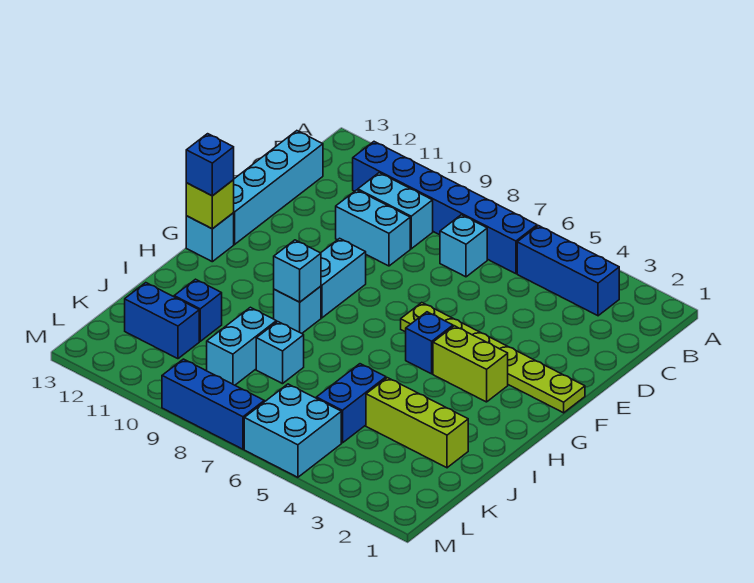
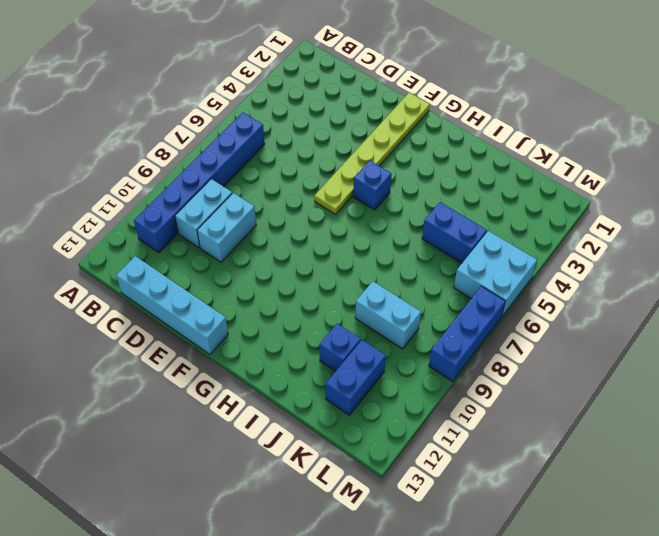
none -> blue 1x3 brick [517,226,619,316]
none -> cyan 1x1 brick [440,215,487,277]
none -> cyan 1x2 brick [321,238,366,318]

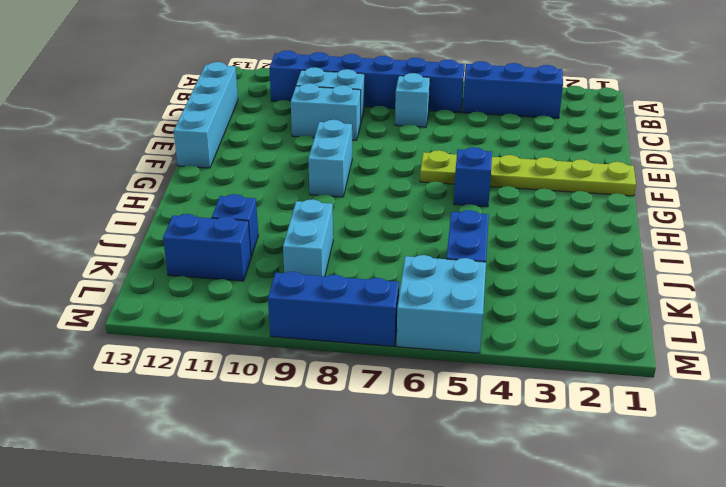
none -> lime 1x2 brick [433,326,508,402]
none -> cyan 1x1 brick [186,213,234,262]
none -> cyan 1x1 brick [274,286,321,333]

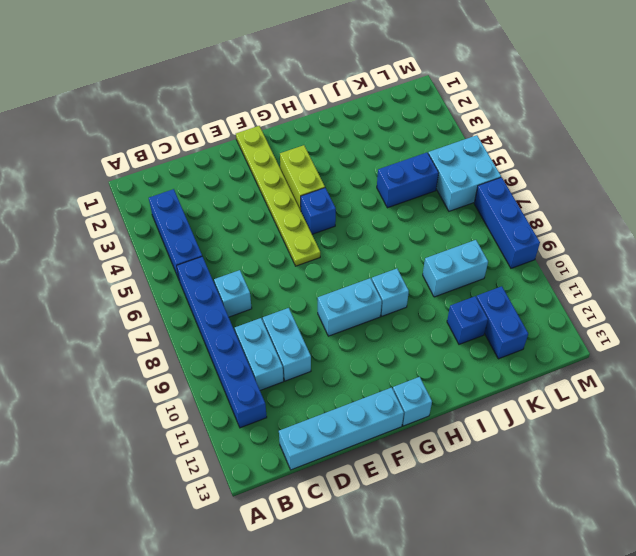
none -> lime 1x3 brick [366,378,468,468]
none -> cyan 1x1 brick [256,321,304,384]
none -> lime 1x1 brick [186,180,234,229]

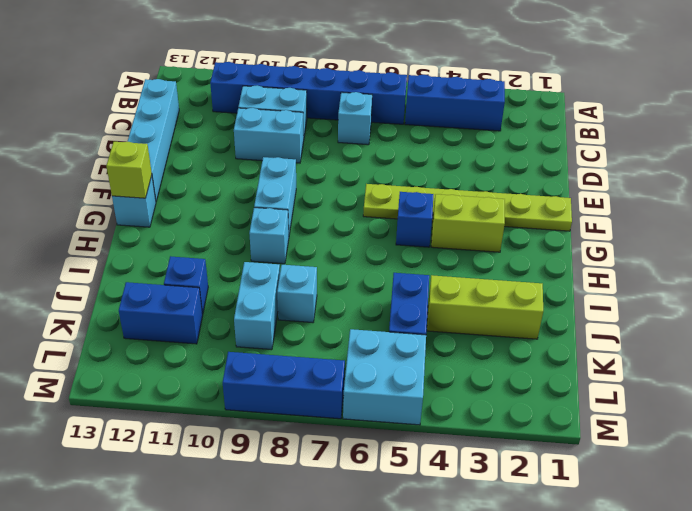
none -> cyan 1x1 brick [274,240,321,302]
none -> blue 1x1 brick [186,134,234,196]

